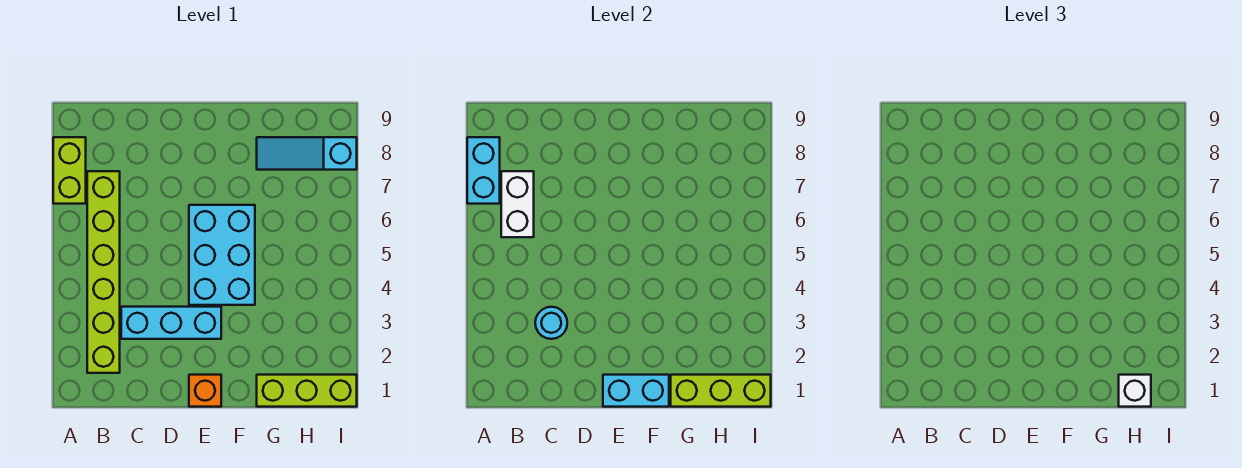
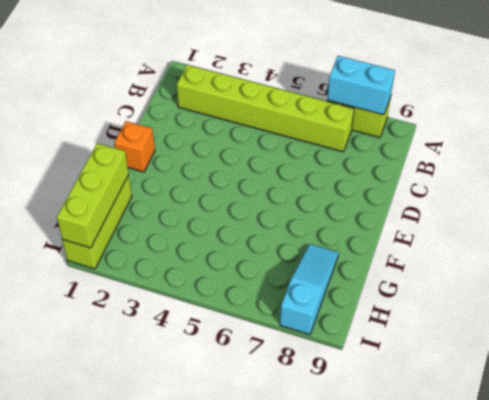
none -> cyan 1x3 brick [121,307,221,339]
none -> cyan 2x3 brick [189,205,255,305]
none -> white 1x2 brick [501,171,534,237]

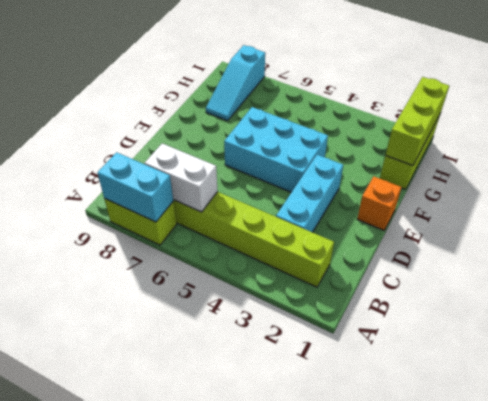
none -> cyan 1x1 round brick [535,307,567,339]
none -> cyan 1x2 brick [603,375,669,407]
none -> white 1x1 brick [1119,375,1151,407]

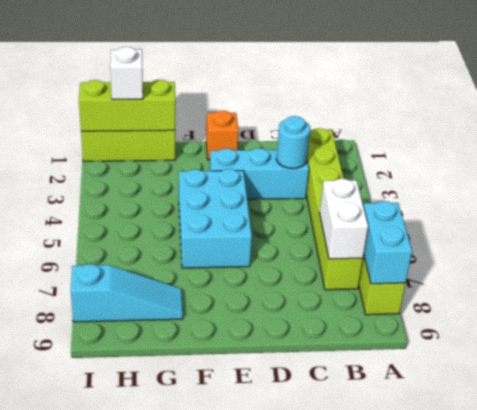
none -> cyan 1x2 brick [603,375,669,407]

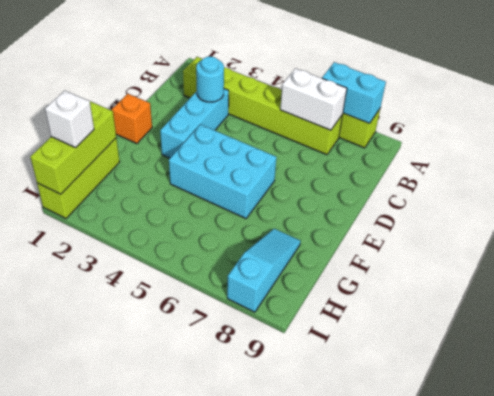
none -> cyan 1x2 brick [603,375,669,407]

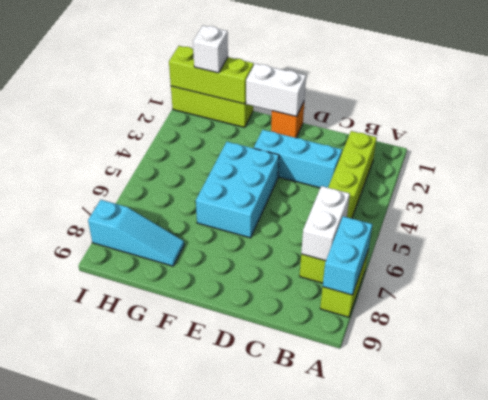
white 1x2 brick [246,64,306,116] -> cyan 1x2 brick [603,375,669,407]
none -> cyan 1x1 round brick [535,307,567,339]

